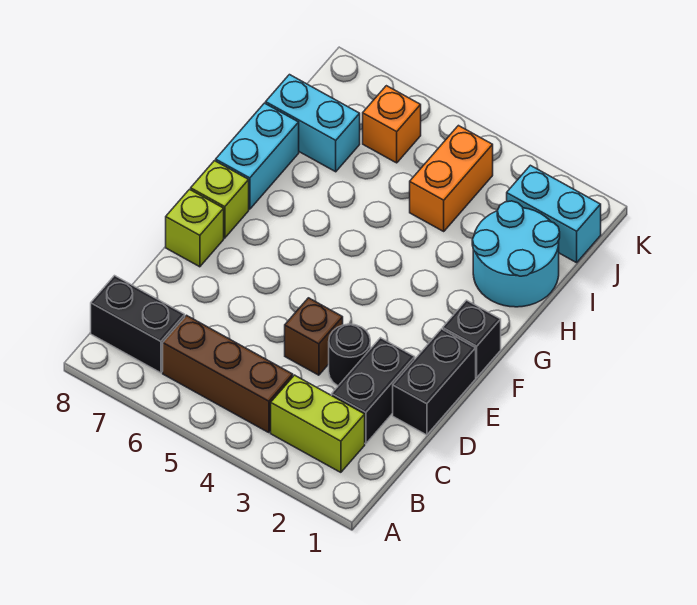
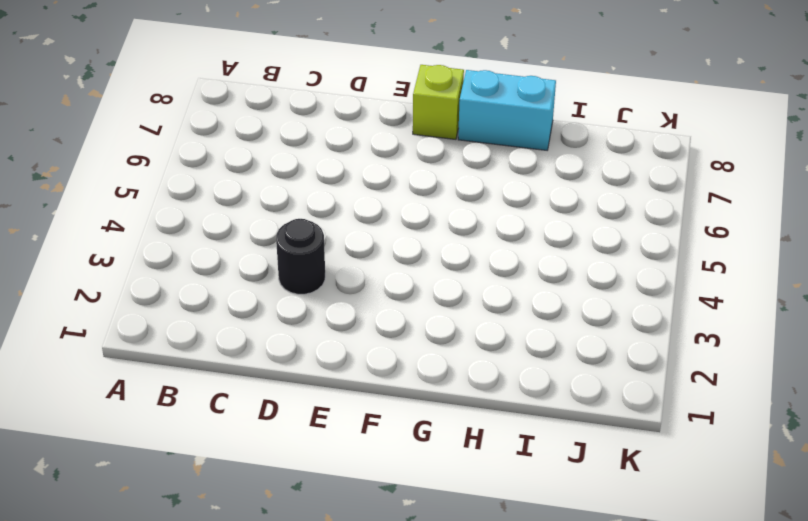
none -> lime 1x2 brick [271,375,365,472]
none -> brown 1x3 brick [163,315,293,433]
none -> black 1x2 brick [91,276,185,373]

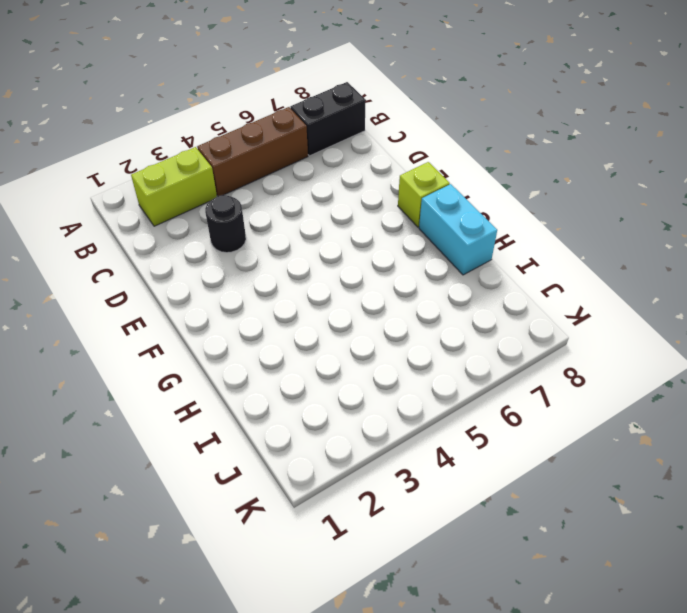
none -> black 1x2 brick [332,338,415,444]
none -> black 1x2 brick [393,329,476,435]
none -> brown 1x1 brick [285,298,343,375]

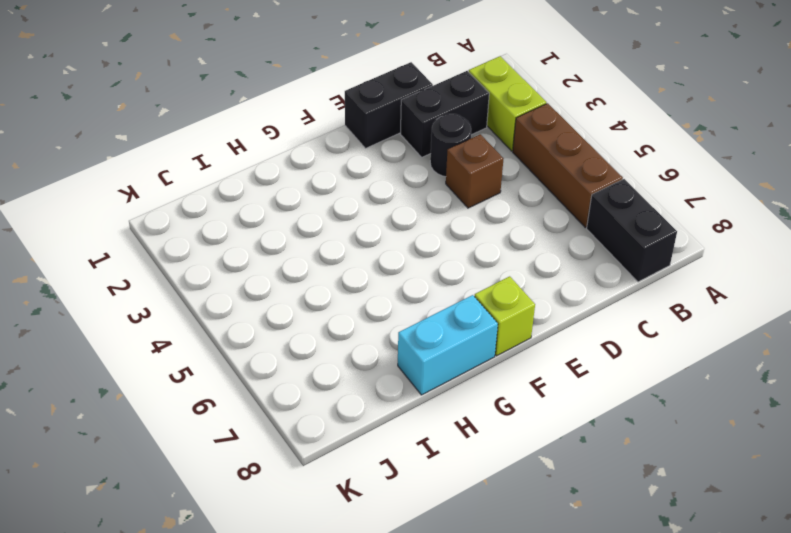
none -> lime 1x1 brick [166,189,224,267]
none -> black 1x1 brick [443,300,501,377]
none -> cyan 2x2 round brick [472,201,560,307]

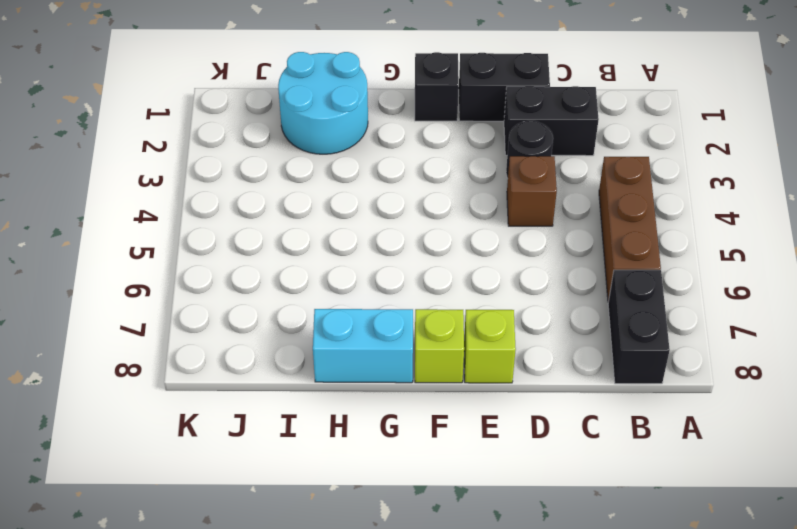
none -> lime 1x2 brick [271,375,365,472]
none -> orange 1x2 brick [410,126,493,231]
none -> cyan 1x2 brick [266,75,360,172]

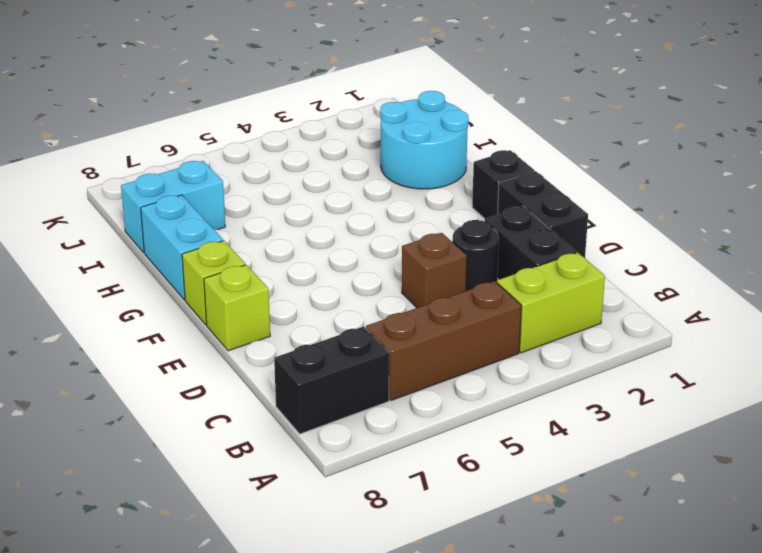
none -> orange 1x2 brick [410,126,493,231]
none -> cyan 1x2 brick [507,165,601,263]
none -> orange 1x1 brick [363,86,421,163]

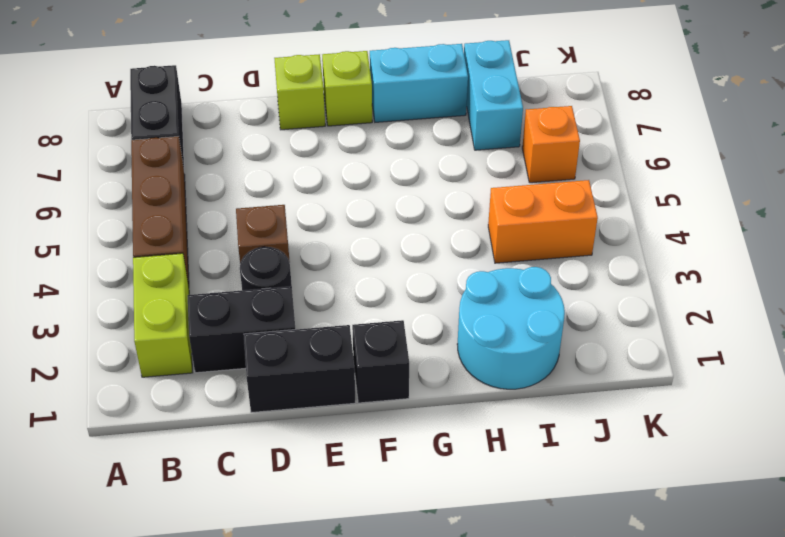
none -> cyan 1x2 brick [507,165,601,263]

